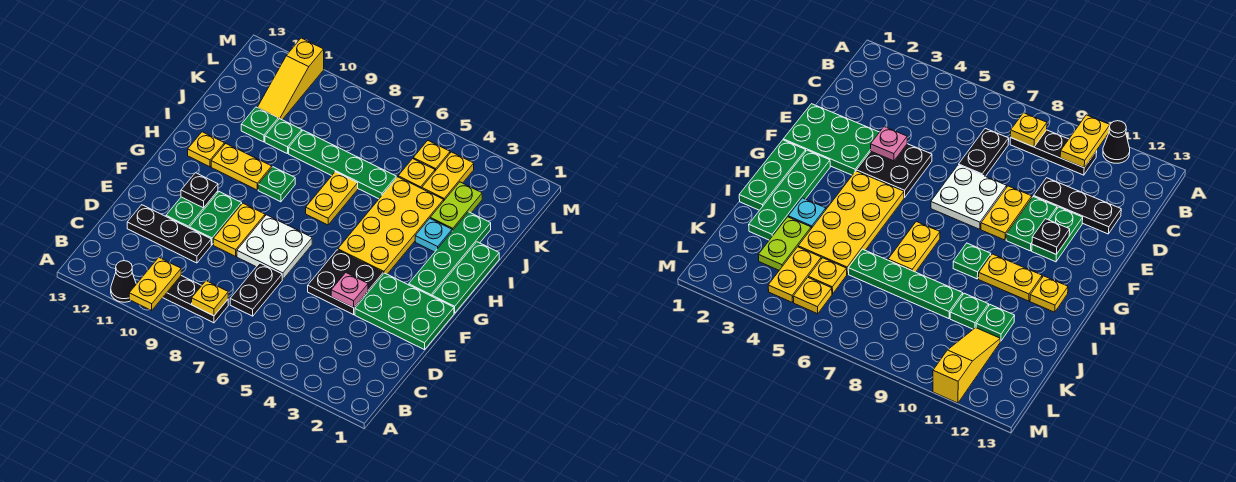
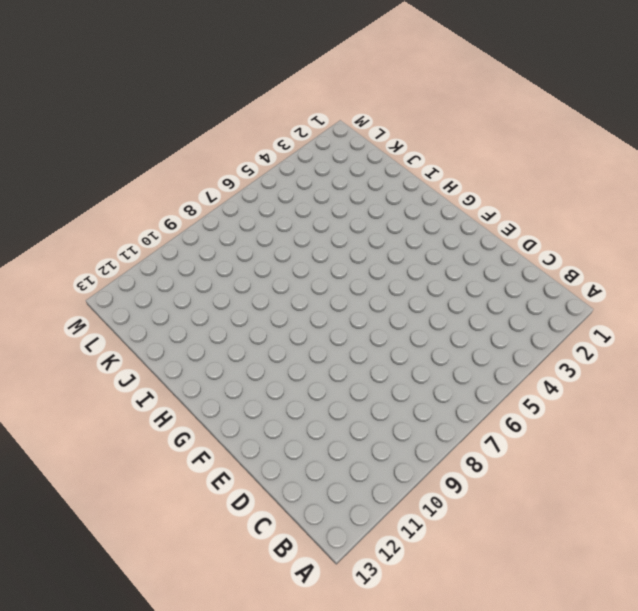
none -> black 1x1 cone [111,261,136,302]
none -> black 1x3 plate [163,276,228,323]
none -> black 1x2 plate [230,263,282,316]
none -> black 1x3 plate [127,205,211,263]

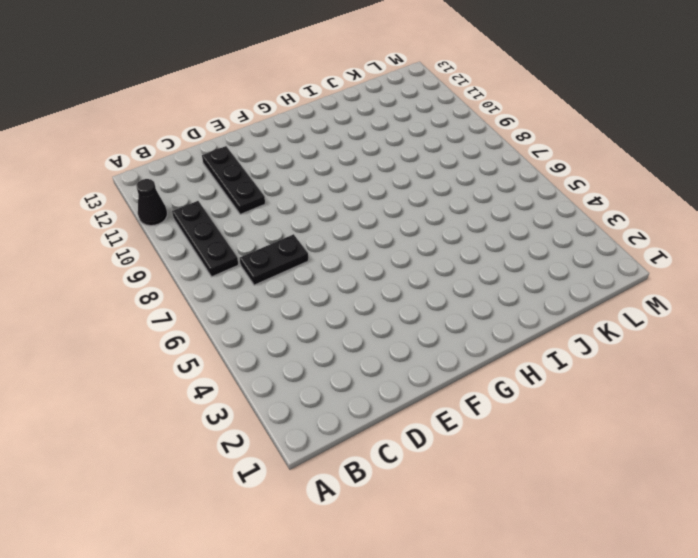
none -> green 2x3 plate [355,273,454,350]
none -> black 2x2 plate [308,250,383,315]
none -> white 2x2 plate [237,215,312,280]
none -> yellow 1x2 plate [213,203,265,256]

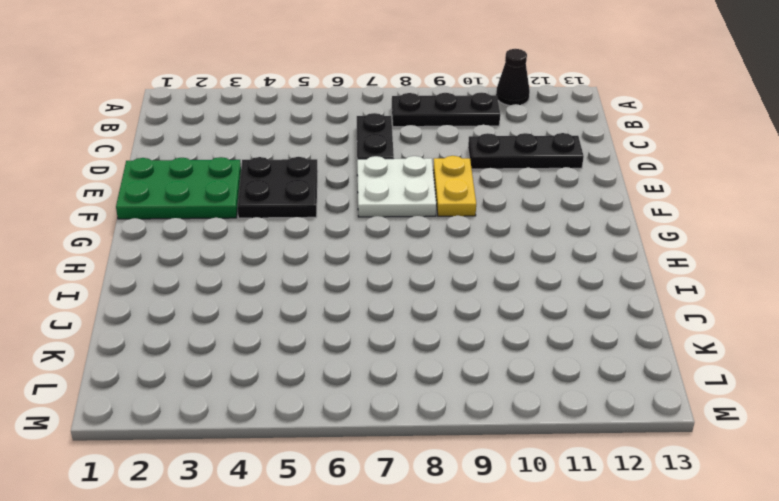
none -> green 1x2 plate [190,192,242,245]
none -> green 1x2 plate [166,191,218,228]
none -> green 1x3 plate [432,242,499,313]
none -> green 1x4 plate [409,212,491,296]

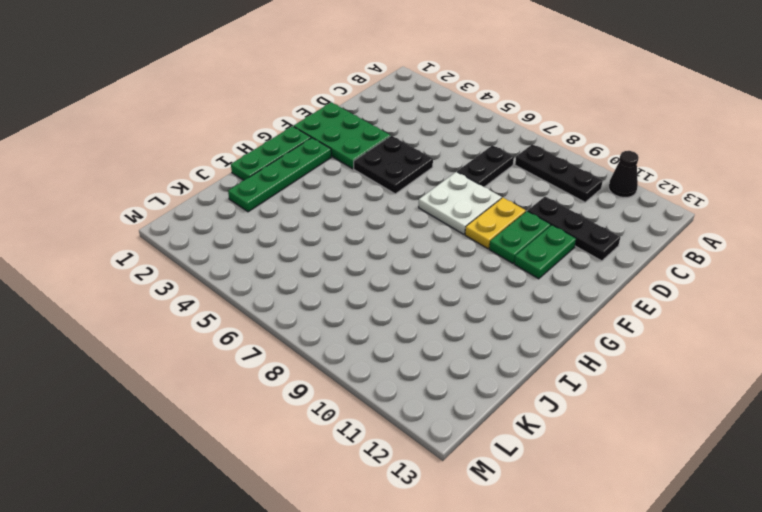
none -> yellow 2x4 plate [338,177,444,274]
none -> yellow 1x2 plate [306,172,358,225]
none -> green 1x1 plate [258,167,295,202]
none -> yellow 1x2 plate [211,144,272,190]

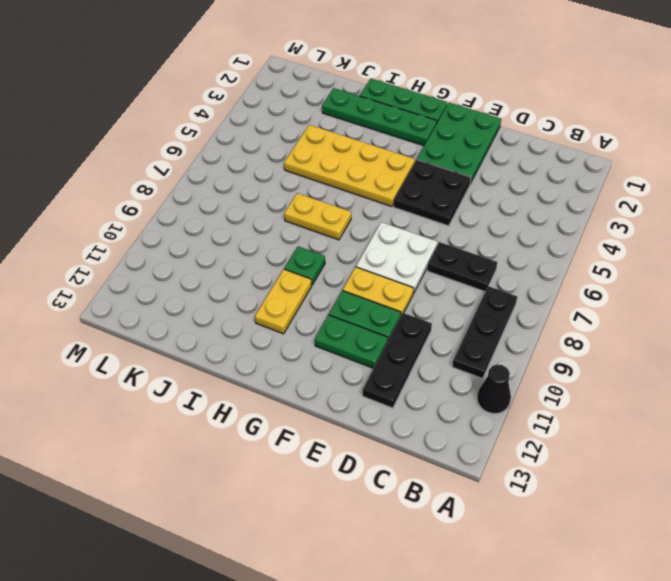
none -> yellow 1x1 plate [188,132,224,167]
none -> cyan 1x1 plate [415,218,452,252]
none -> lime 1x2 plate [430,182,482,231]
none -> green 1x4 plate [289,130,396,199]

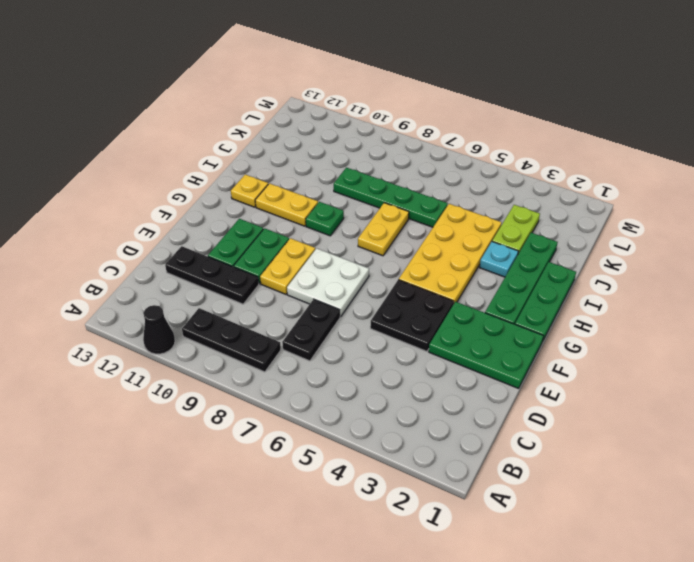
none -> green 1x1 plate [265,119,302,154]
none -> green 1x1 plate [241,107,278,142]
none -> yellow 1x2 plate [422,152,474,200]
none -> yellow 1x1 plate [398,159,435,188]

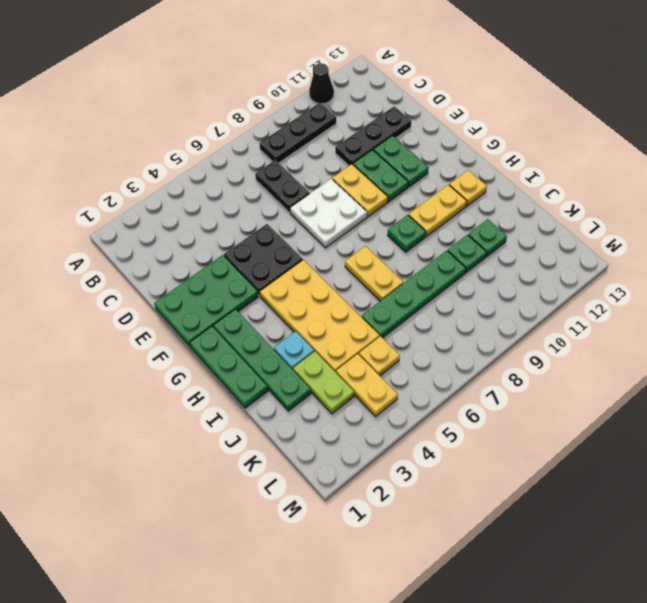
none -> yellow 1x3 slope [257,38,324,120]
none -> yellow 1x1 plate [413,141,450,171]
none -> yellow 1x2 plate [129,257,181,311]
none -> yellow 1x1 plate [192,281,228,316]

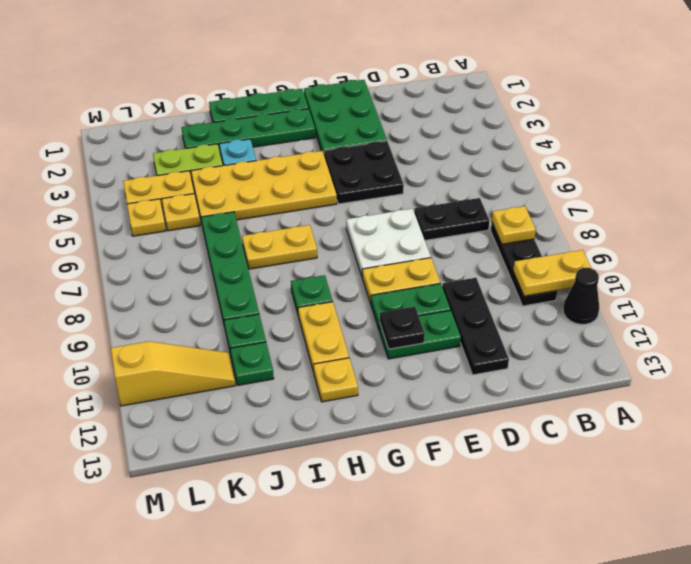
none -> pink 1x1 plate [331,273,368,308]

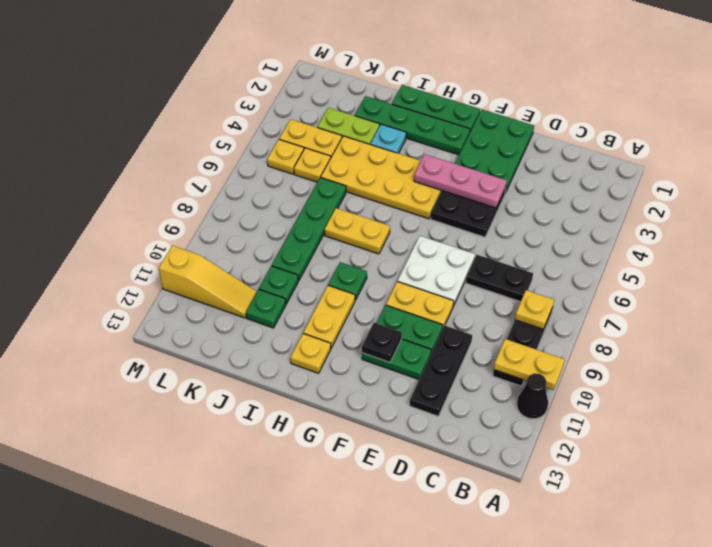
pink 1x3 plate [414,154,507,208] -> pink 1x1 plate [331,273,368,308]

